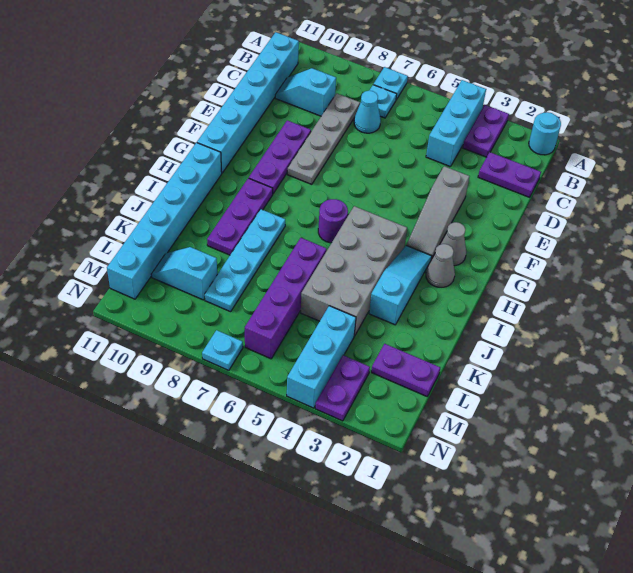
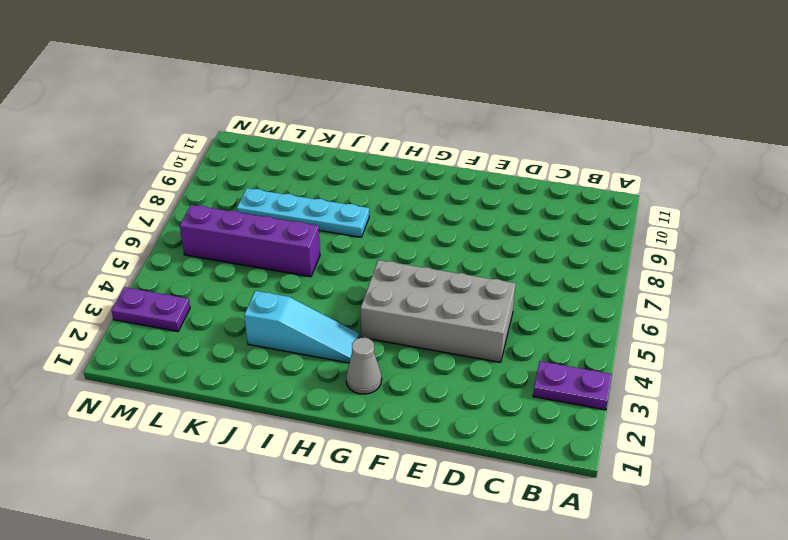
grey 2x4 brick [361,260,516,362] -> grey 2x4 brick moved to [301,206,407,336]
none -> cyan 1x1 round brick [529,112,561,155]
none -> cyan 1x3 brick [426,80,486,167]
none -> cyan 1x1 plate [373,67,408,100]

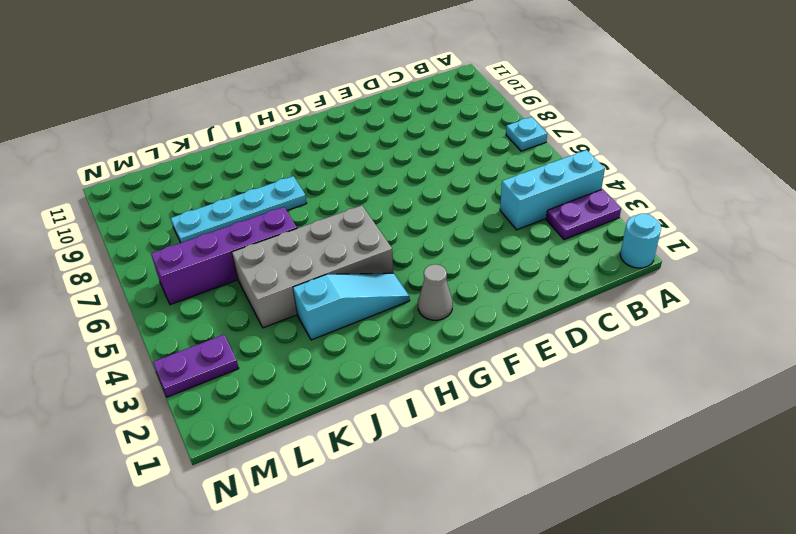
none -> cyan 1x1 plate [369,85,397,118]
none -> cyan 1x6 brick [197,32,299,173]
none -> purple 1x2 plate [478,152,541,197]

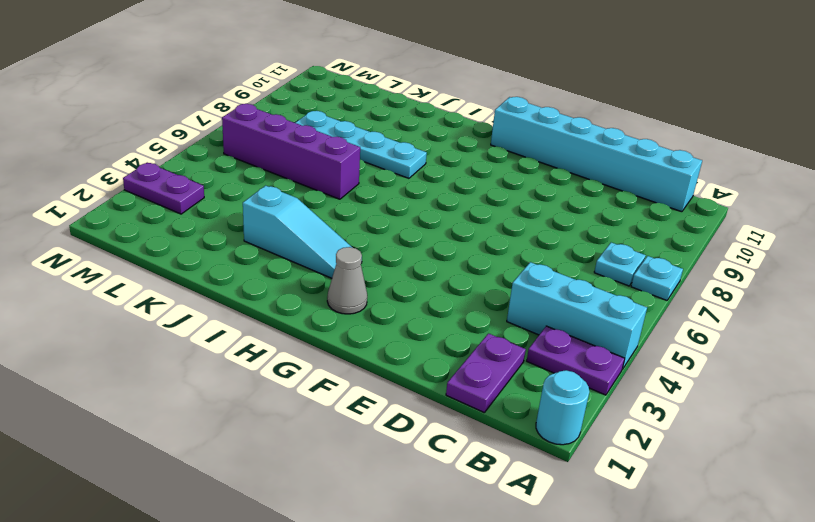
none -> cyan 1x1 cone [354,91,381,133]
none -> grey 1x4 plate [287,93,360,184]
none -> cyan 1x2 slope [275,68,336,116]

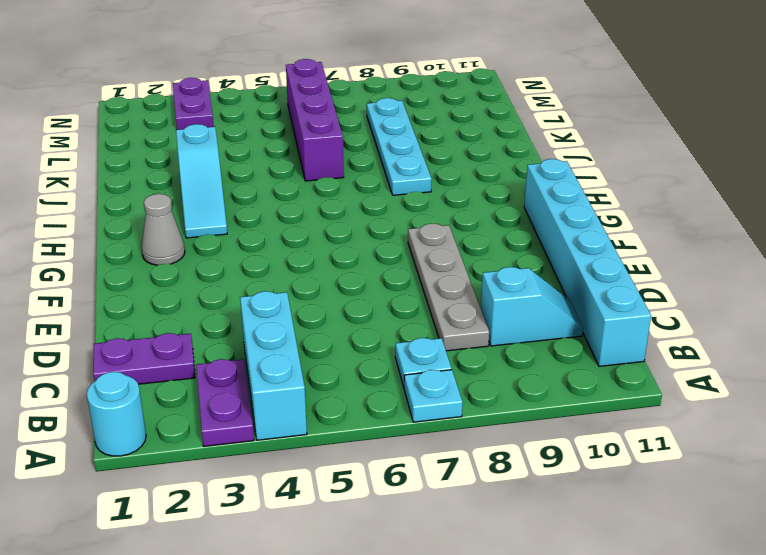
none -> cyan 1x1 cone [354,91,381,133]
none -> grey 1x3 slope [407,166,469,258]
none -> purple 1x3 plate [249,120,311,193]

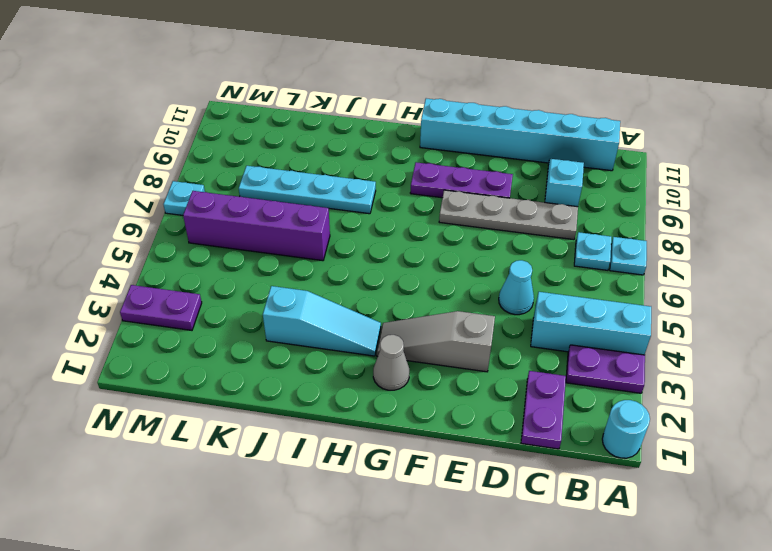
cyan 1x1 cone [499,260,534,315] -> cyan 1x1 cone moved to [354,91,381,133]
none -> grey 1x1 cone [426,244,455,287]
none -> grey 2x4 brick [301,206,407,336]
none -> purple 1x1 round brick [318,199,348,243]

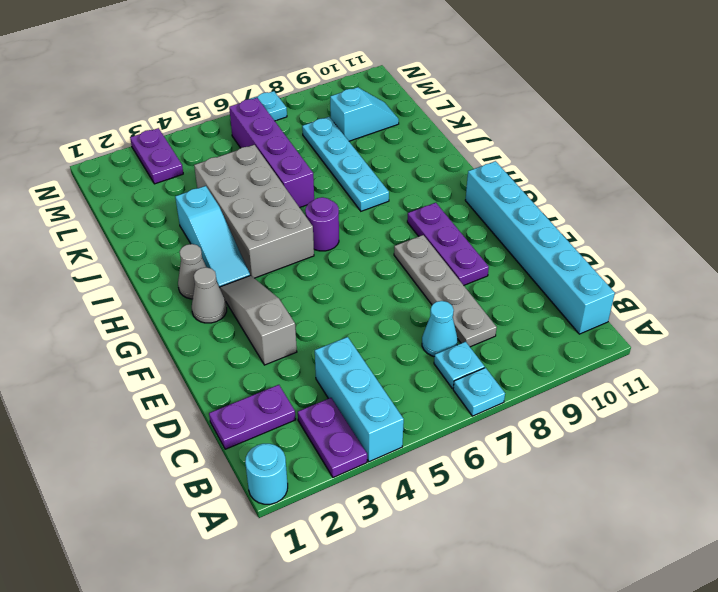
none -> cyan 1x2 slope [275,68,336,116]
none -> purple 1x3 plate [207,178,273,255]
none -> cyan 1x6 brick [107,143,222,299]

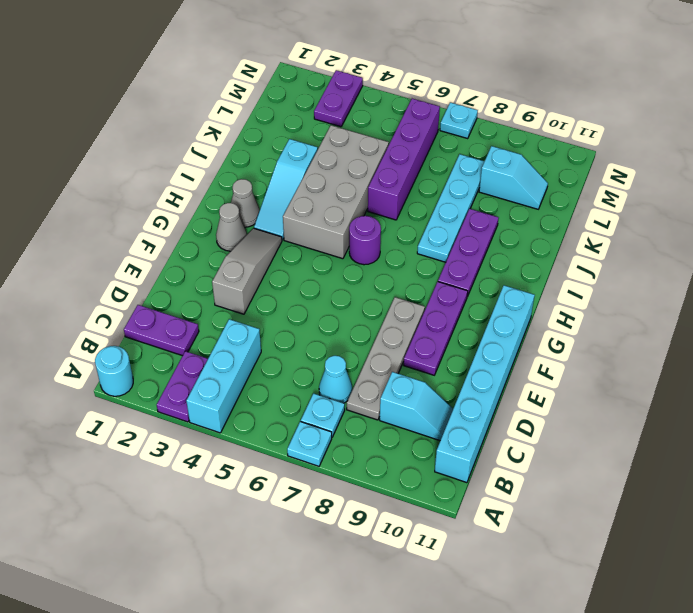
none -> cyan 1x6 brick [107,143,222,299]
none -> purple 1x2 plate [371,344,440,396]
none -> cyan 1x3 brick [287,306,356,408]

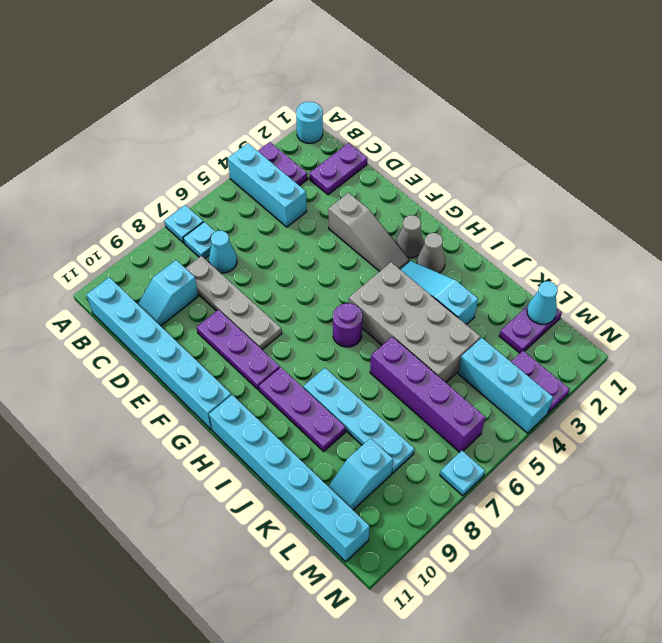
cyan 1x1 cone [527,281,558,324] -> none

